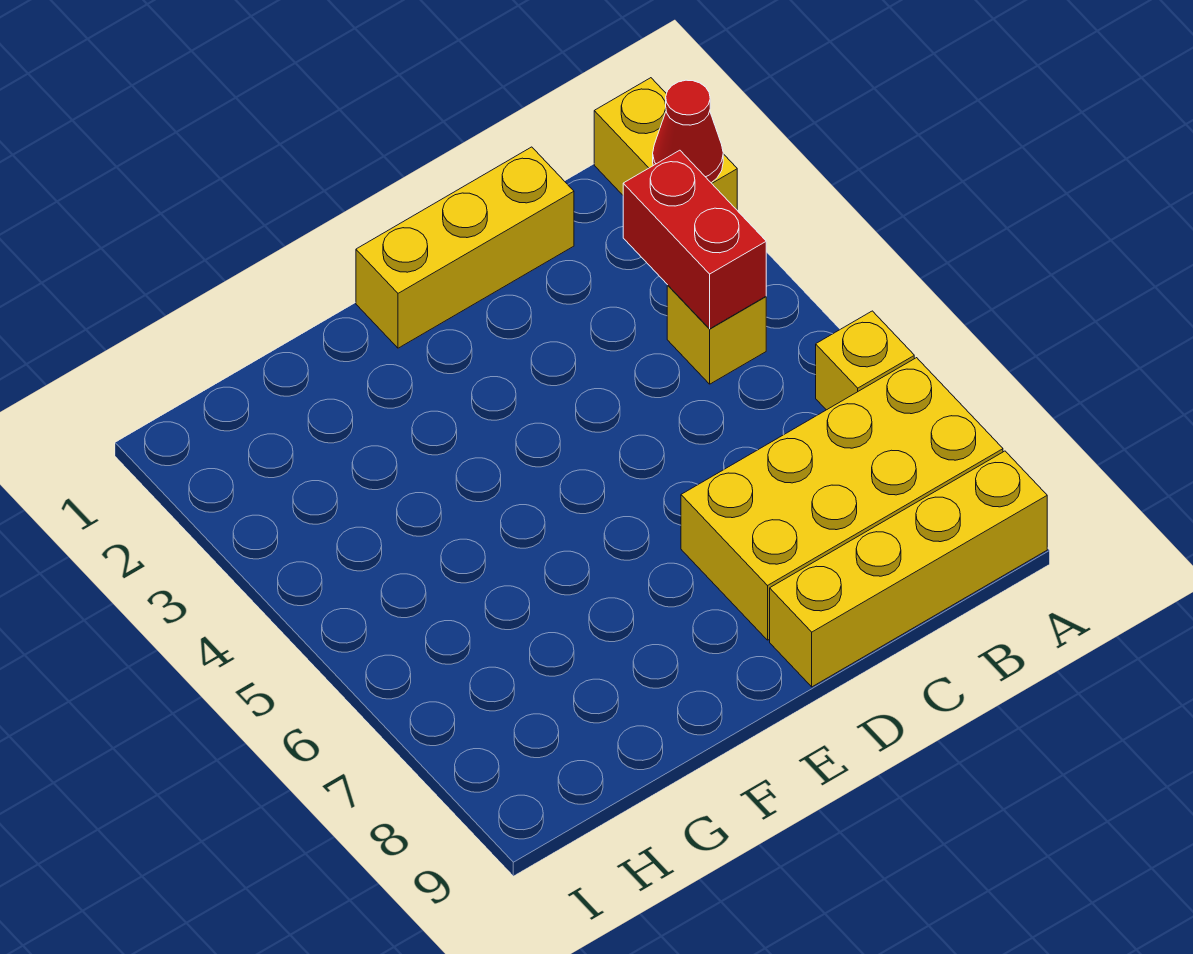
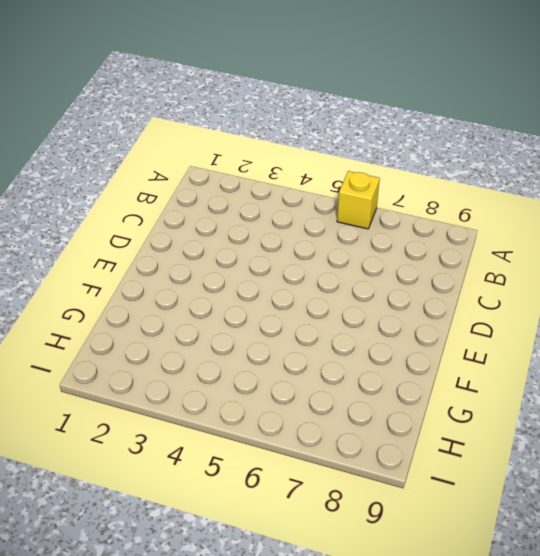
none -> yellow 1x2 brick [594,78,737,210]
none -> yellow 2x4 brick [681,358,1003,640]

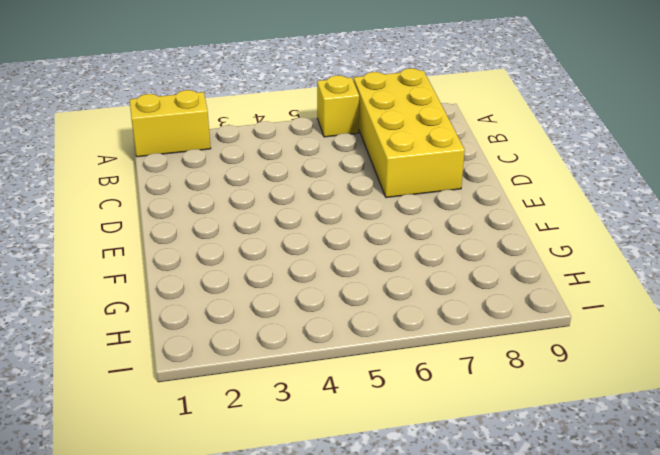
none -> yellow 1x4 brick [770,451,1047,687]
none -> yellow 1x1 brick [667,286,766,384]

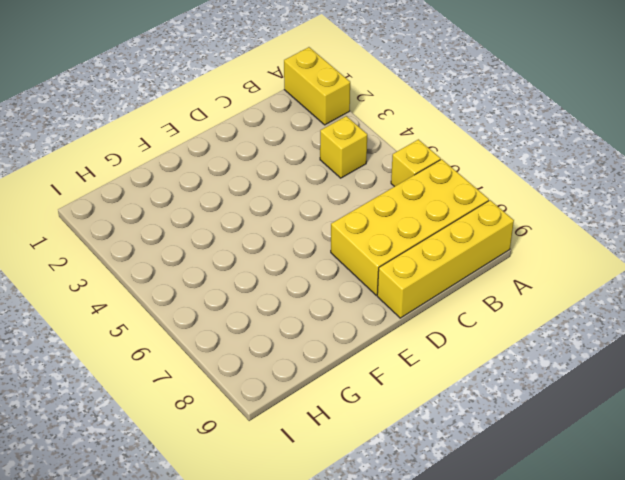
none -> yellow 1x3 brick [356,147,574,348]
none -> red 1x1 cone [653,80,723,183]

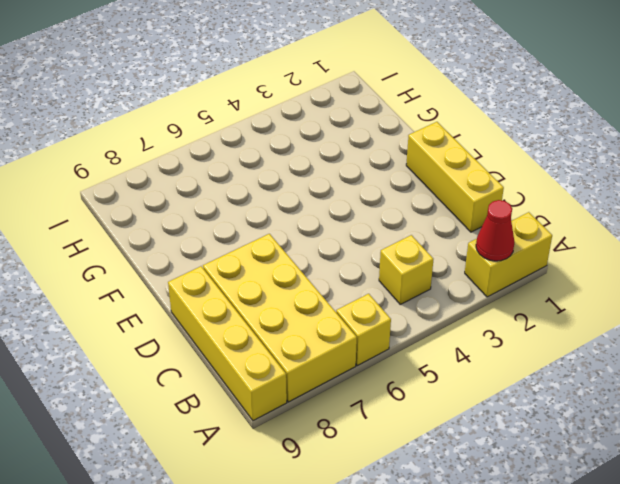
none -> red 1x2 brick [623,150,766,329]

